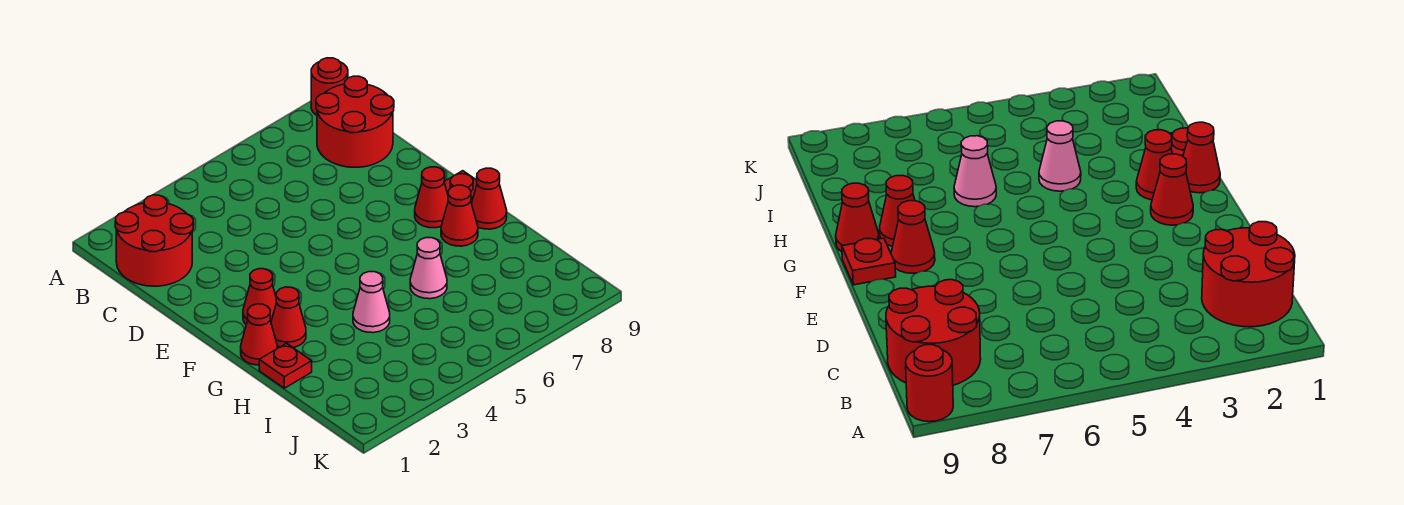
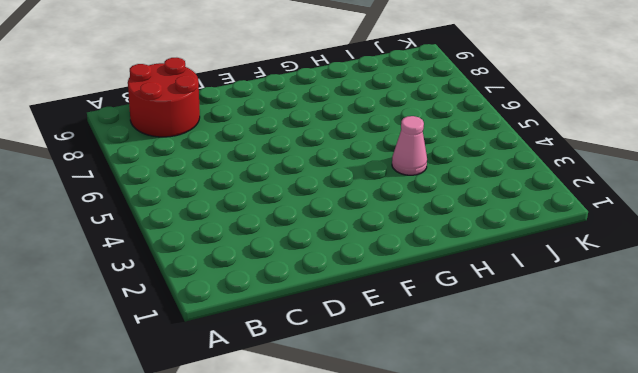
none -> red 1x1 round brick [311,58,348,115]
none -> red 2x2 round brick [115,195,193,286]
none -> red 1x1 cone [243,269,276,324]

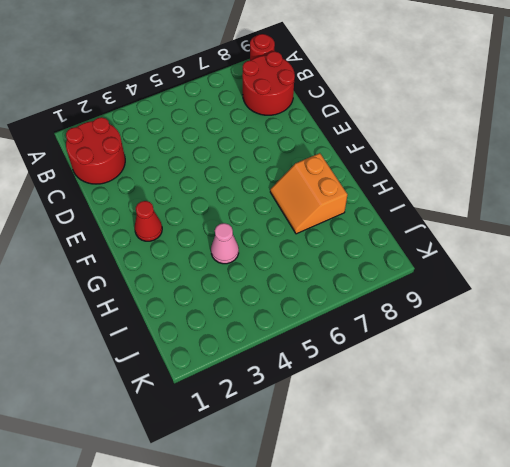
orange 2x2 slope [270,153,347,234] -> red 1x1 cone [441,185,478,246]
none -> red 1x1 cone [415,167,448,228]
none -> red 1x1 plate [444,171,477,203]
none -> red 1x1 cone [241,304,277,365]

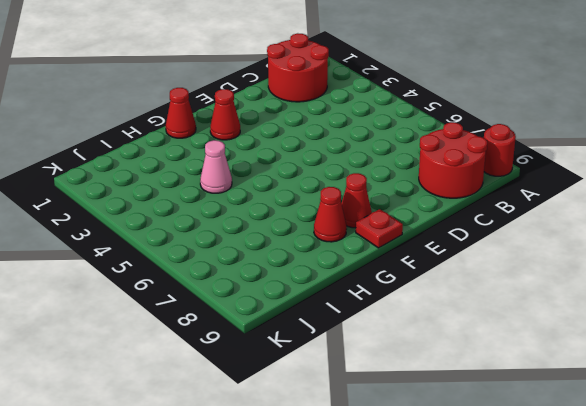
none -> red 1x1 cone [271,287,306,347]
none -> red 1x1 cone [472,168,507,229]
none -> red 1x1 plate [259,343,312,388]

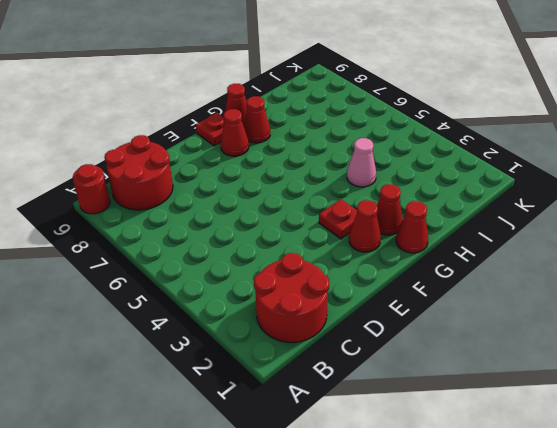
red 1x1 plate [319,199,357,239] -> red 1x1 plate moved to [259,343,312,388]
none -> pink 1x1 cone [410,238,447,299]

